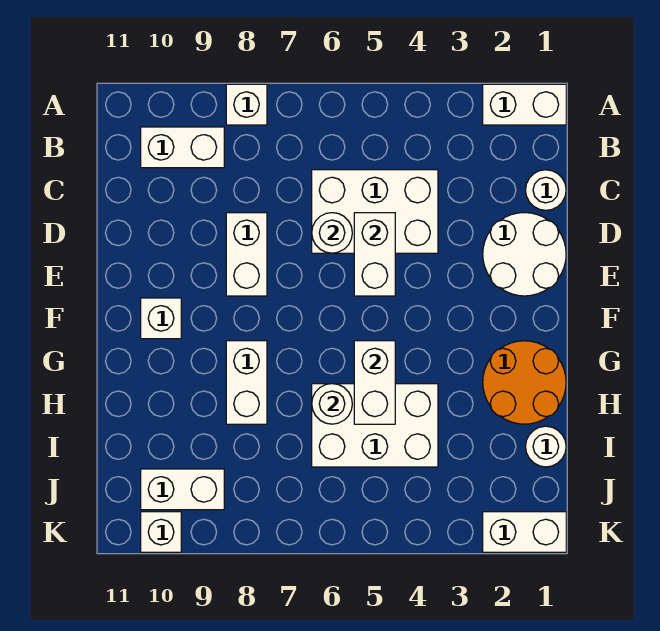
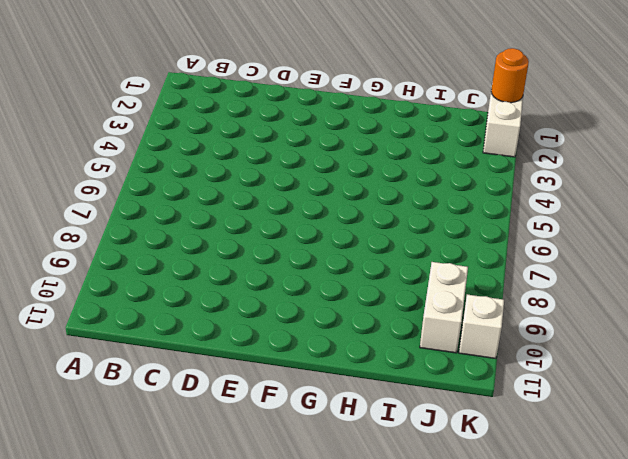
orange 1x1 round brick [491,48,529,103] -> none
none -> white 1x2 brick [483,84,566,125]
none -> white 1x1 brick [226,84,267,125]
none -> white 1x2 brick [141,127,224,168]

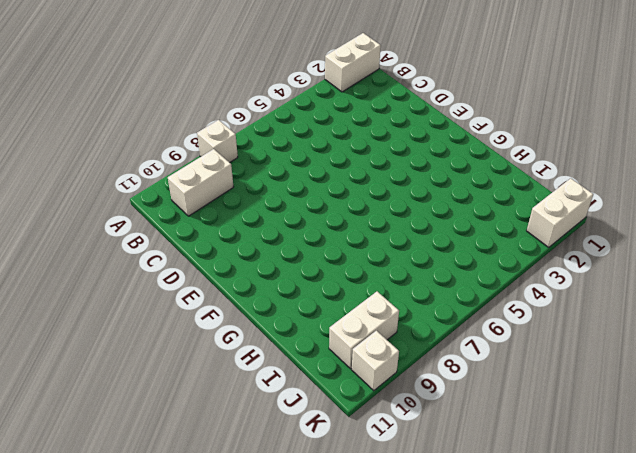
none -> white 1x1 round brick [526,170,566,210]
none -> white 2x3 brick [312,170,438,253]
none -> white 2x2 round brick [483,213,566,296]

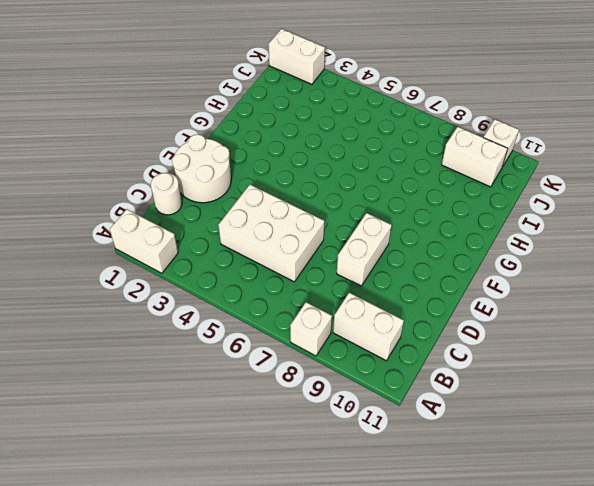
none -> white 1x1 brick [141,298,181,339]
none -> orange 2x2 round brick [483,341,566,424]
none -> white 1x2 brick [226,341,267,424]

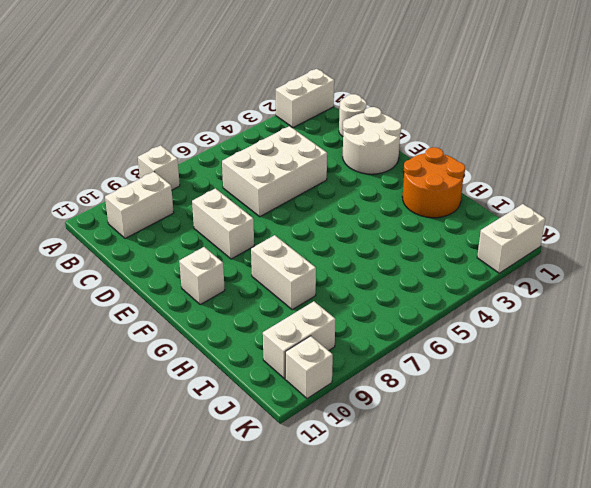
none -> white 2x3 brick [312,384,438,467]
none -> white 1x1 round brick [526,426,566,467]
none -> white 1x2 brick [354,213,395,296]

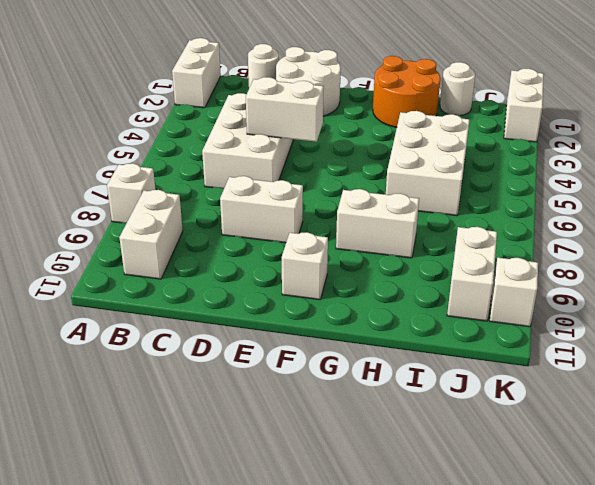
none -> white 1x1 round brick [312,213,352,253]
none -> white 1x2 brick [354,341,395,424]
none -> white 1x1 round brick [312,384,352,424]

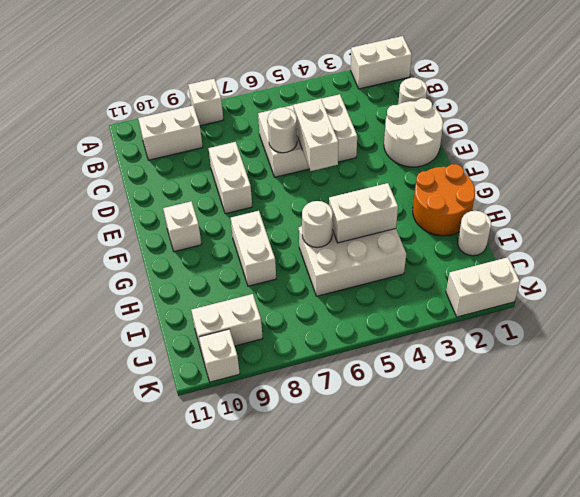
white 1x2 brick [329,183,398,243] -> white 1x2 brick turned to [354,341,395,424]

